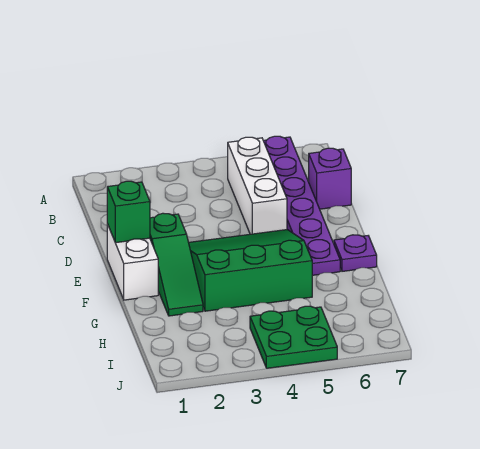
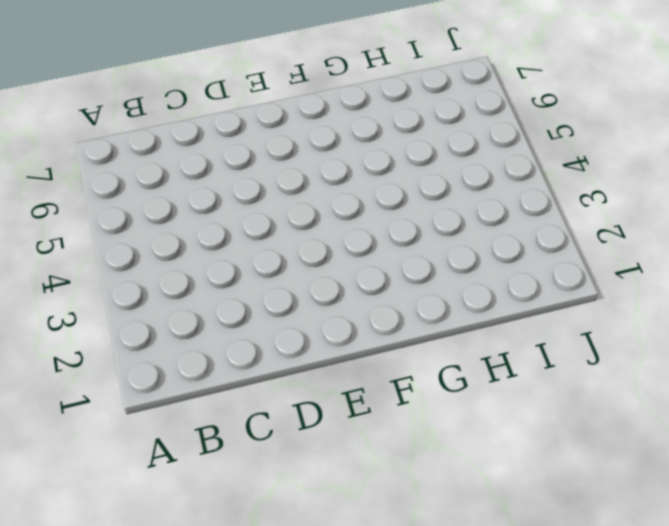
none -> purple 1x6 plate [263,136,340,275]
none -> white 1x3 brick [228,137,287,234]

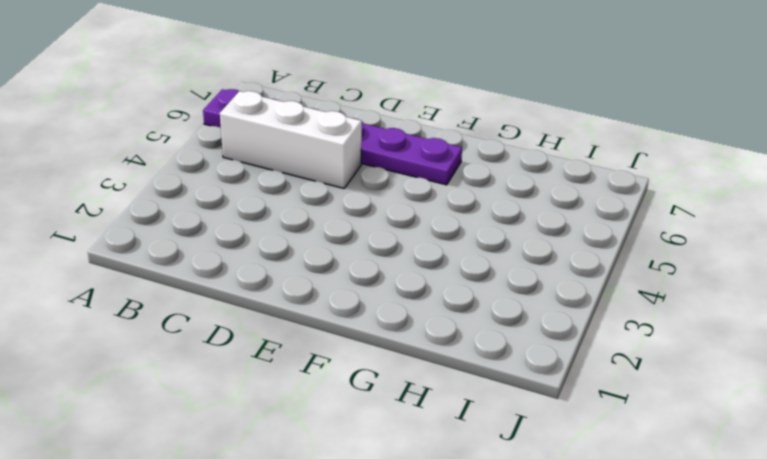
none -> purple 1x1 brick [309,148,351,209]
none -> white 1x2 brick [107,224,158,300]

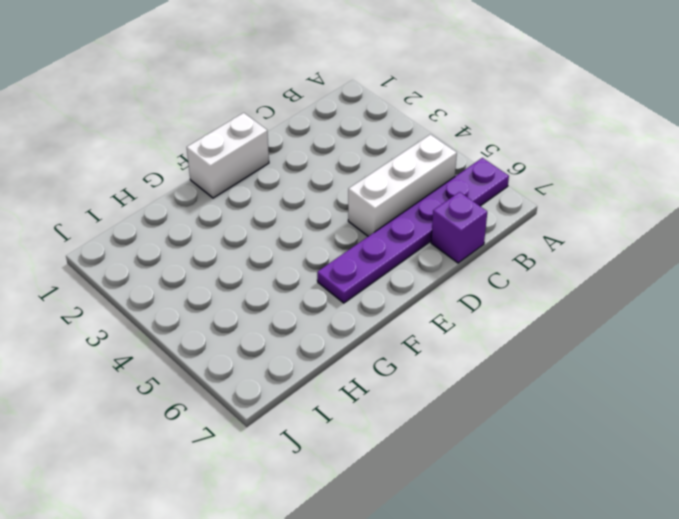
none -> green 1x3 slope [150,213,203,316]
none -> green 3x3 slope [189,230,312,311]

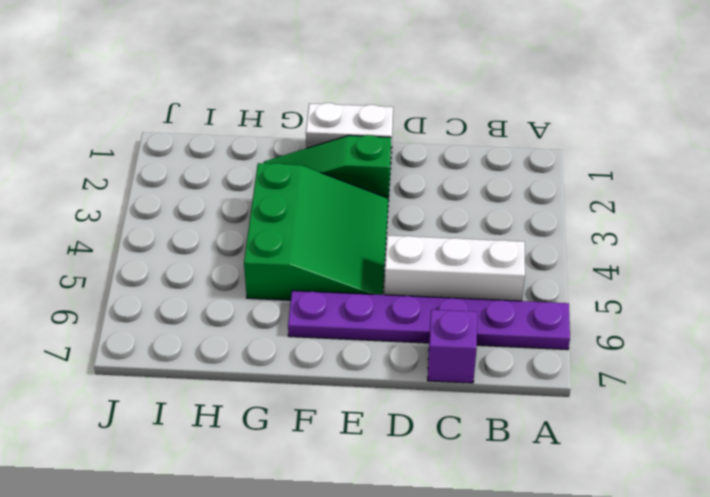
none -> purple 1x1 plate [334,235,377,271]
none -> green 2x2 plate [250,306,337,368]

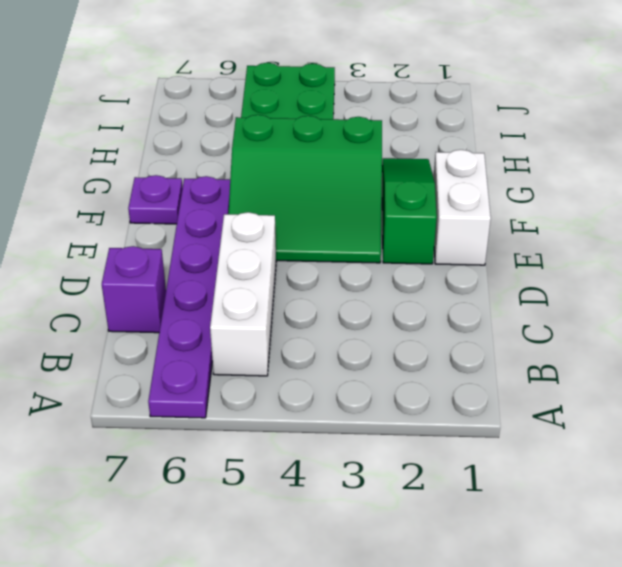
none -> green 1x1 brick [107,181,150,243]

